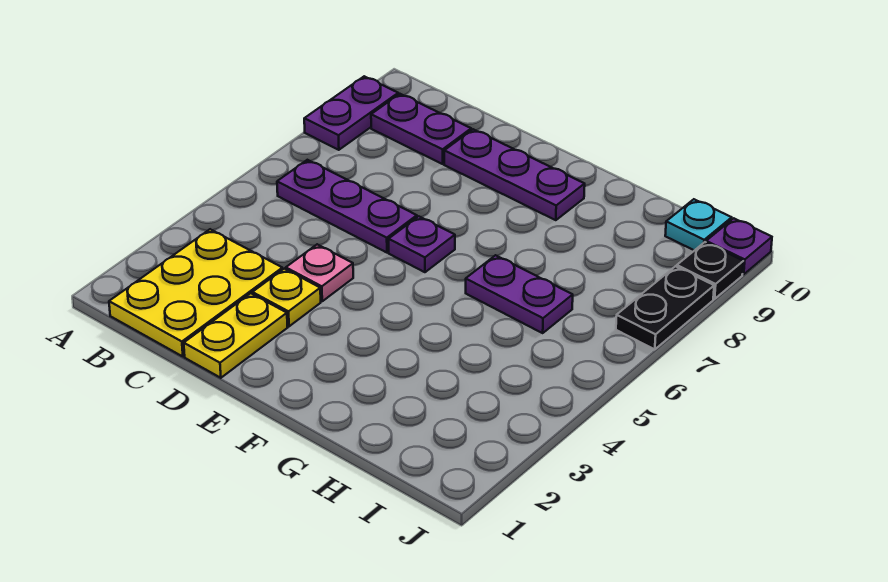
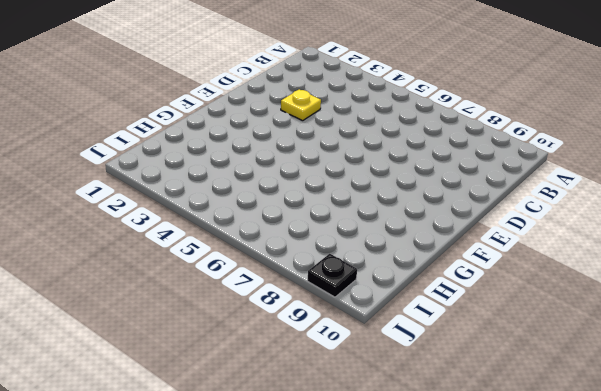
none -> purple 1x2 plate [304,76,398,150]
none -> yellow 2x3 plate [109,229,282,357]
none -> purple 1x3 plate [277,160,417,253]

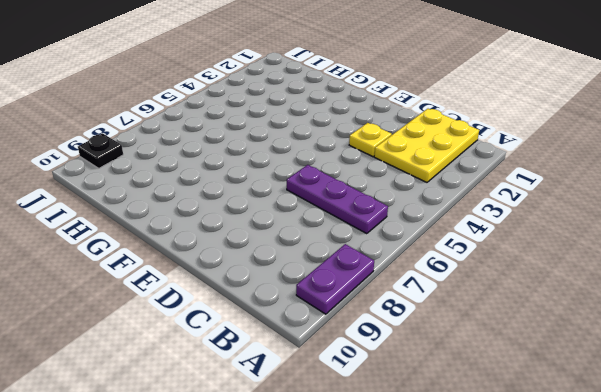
none -> purple 1x2 plate [371,94,471,164]
none -> yellow 1x2 plate [184,293,288,378]
none -> pink 1x1 plate [286,244,353,301]

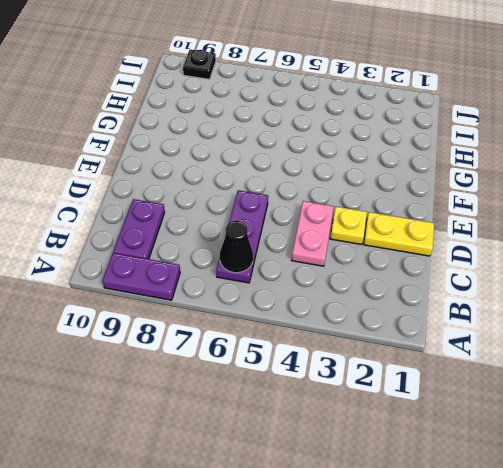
black 1x1 cone [220,221,253,273] -> none
pink 1x2 plate [292,201,334,266] -> pink 1x1 plate [286,244,353,301]
none -> yellow 2x3 plate [109,229,282,357]
none -> purple 1x3 plate [444,129,585,220]
none -> purple 1x1 plate [389,216,455,272]

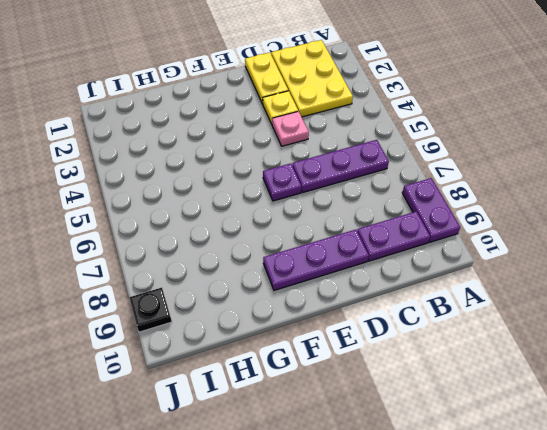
none -> purple 1x2 plate [466,255,573,333]
none -> cyan 1x1 plate [665,199,732,250]
none -> black 1x2 plate [616,266,714,350]

